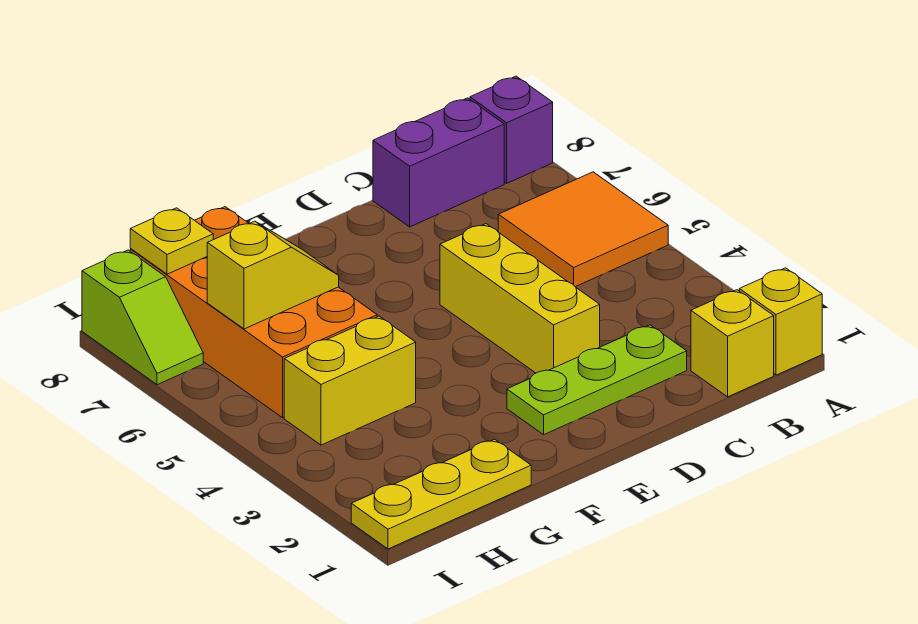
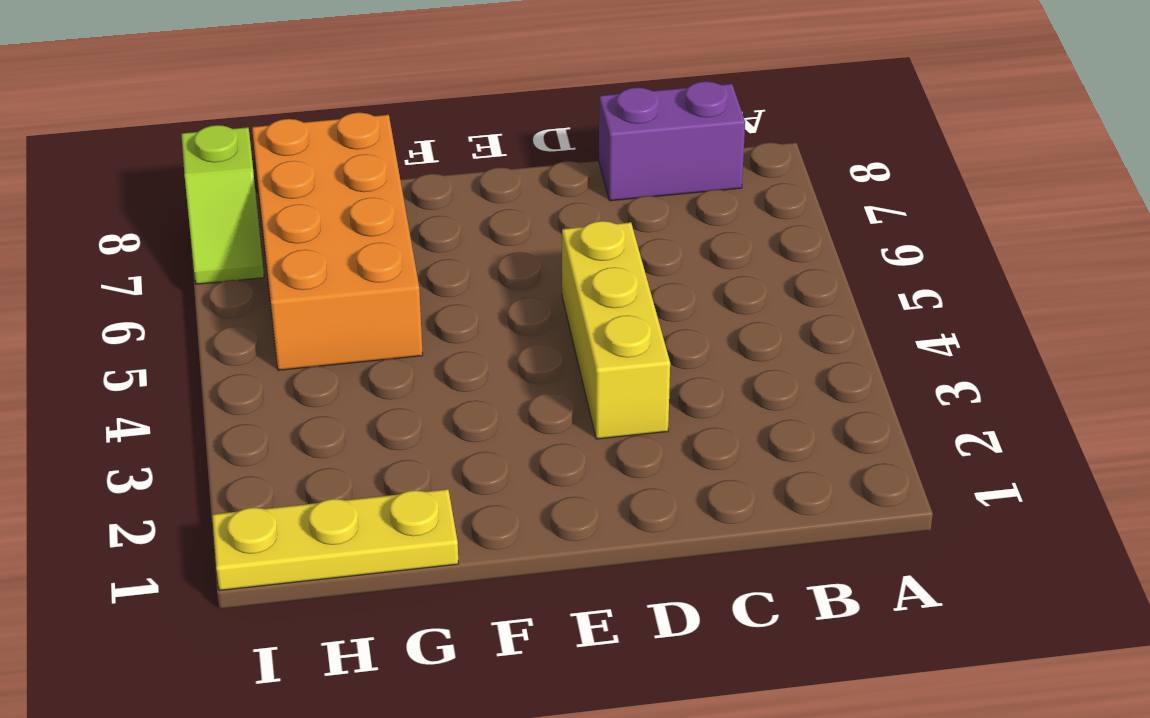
none -> yellow 1x1 brick [739,268,822,375]
none -> orange 2x2 tile [498,172,668,287]
none -> purple 1x1 brick [470,76,553,183]

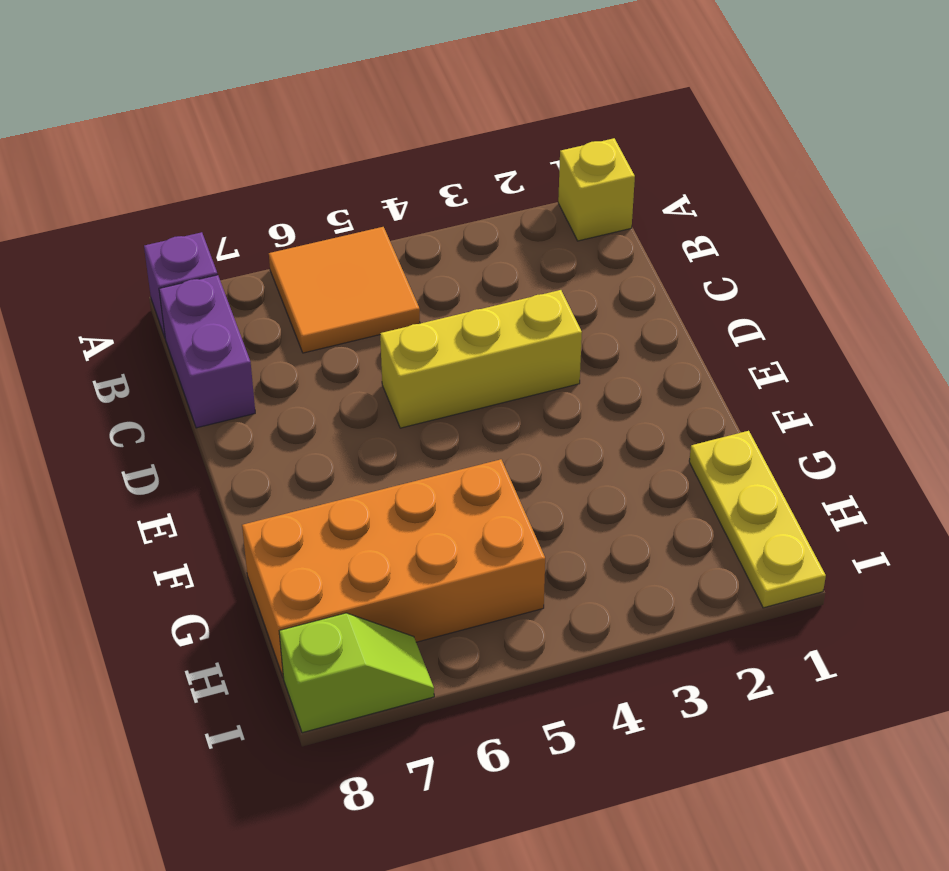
none -> yellow 1x1 brick [691,290,774,397]
none -> lime 1x3 plate [507,325,687,435]
none -> yellow 1x2 brick [284,316,416,445]

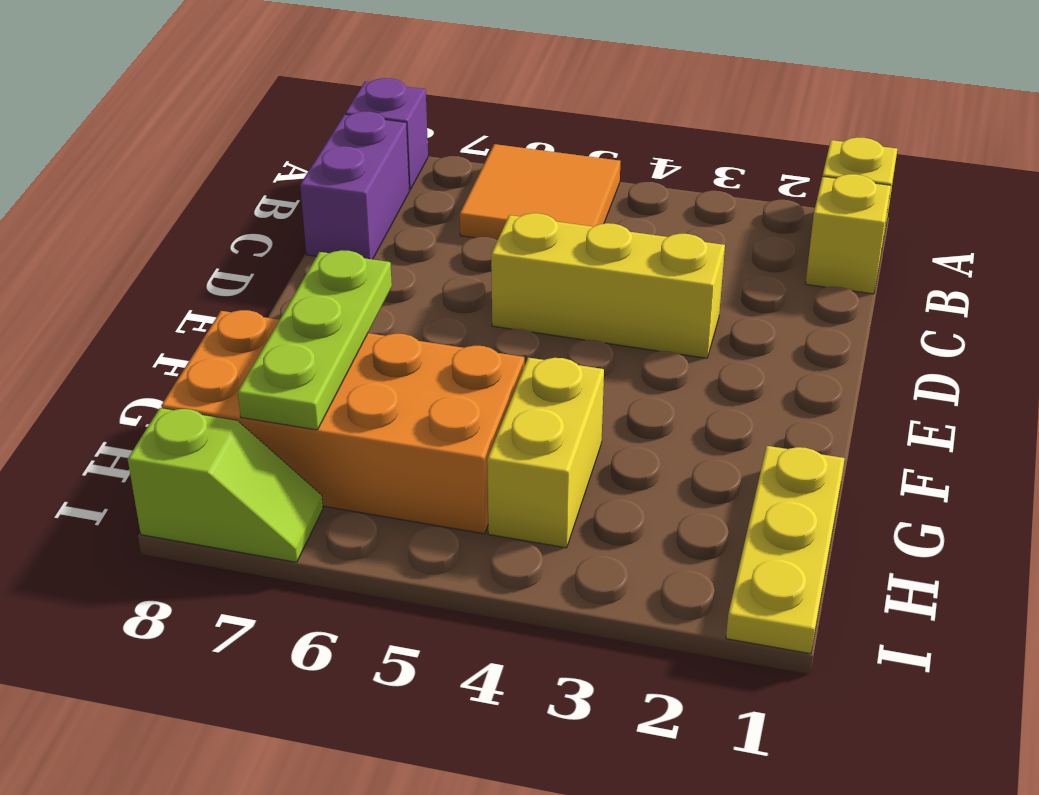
lime 1x3 plate [238,250,392,430] -> lime 1x3 plate moved to [507,325,687,435]
none -> yellow 1x2 slope [207,221,339,329]
none -> yellow 1x1 plate [130,208,213,274]

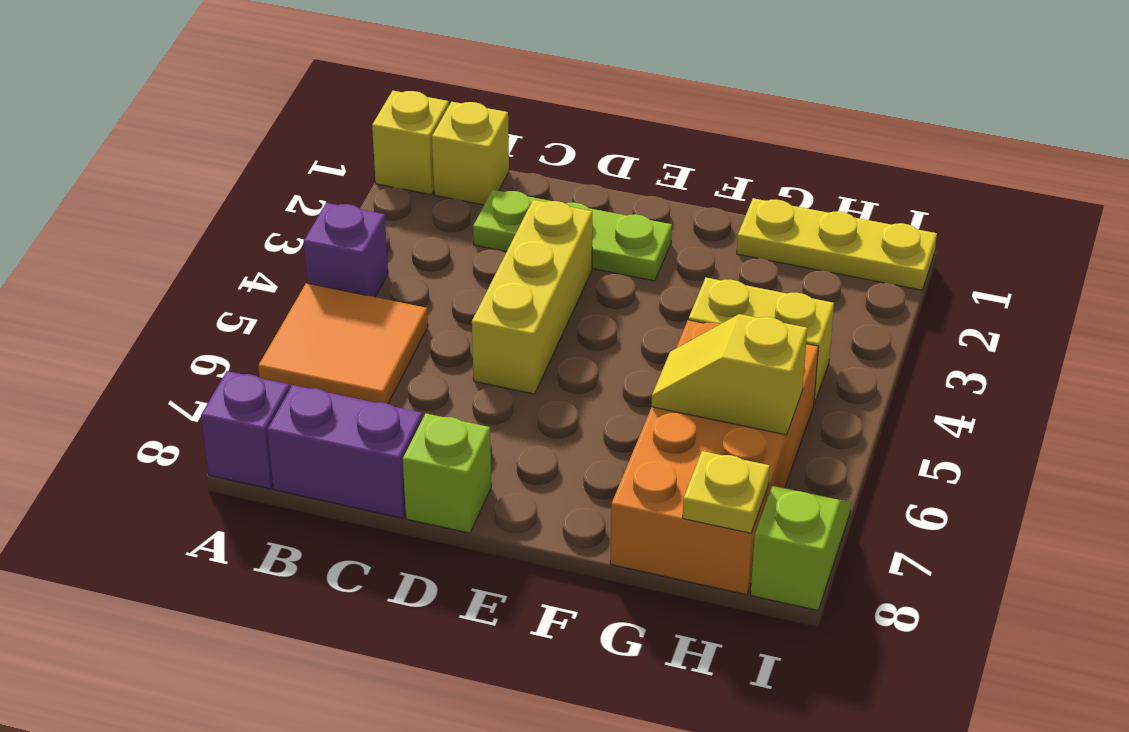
purple 1x1 brick [304,203,388,297] -> none
lime 1x1 brick [403,414,491,533] -> none

